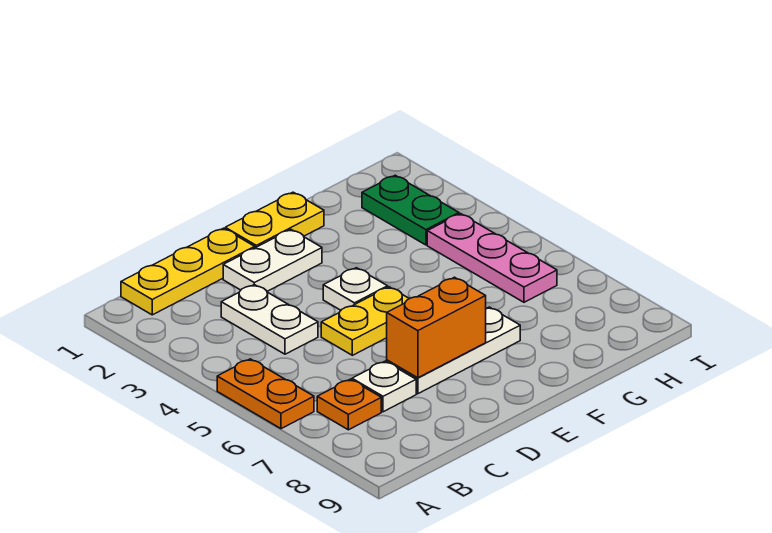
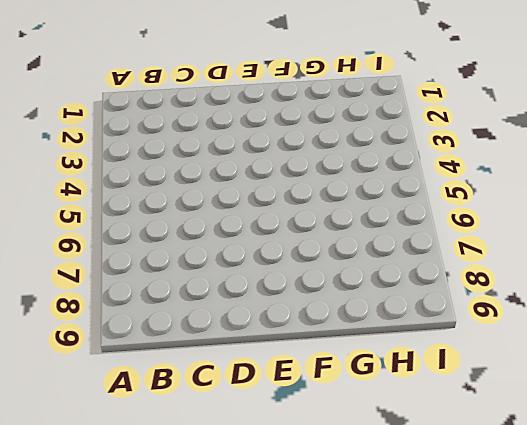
none -> orange 1x2 plate [217,359,314,429]
none -> yellow 1x3 plate [121,228,255,315]
none -> orange 1x1 plate [317,379,381,430]

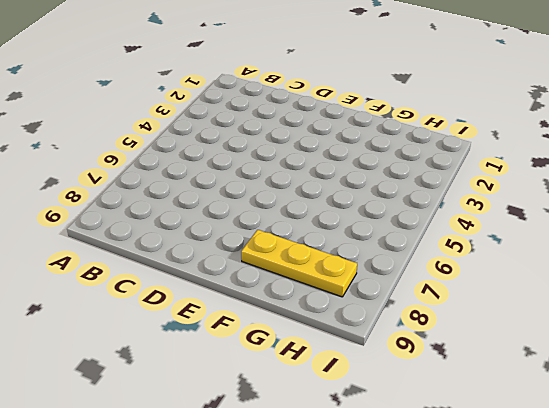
yellow 1x3 plate [241,230,357,297] -> yellow 1x3 plate moved to [121,228,255,315]
none -> orange 1x2 plate [217,359,314,429]
none -> orange 1x1 plate [317,379,381,430]
none -> white 1x2 plate [221,285,318,354]

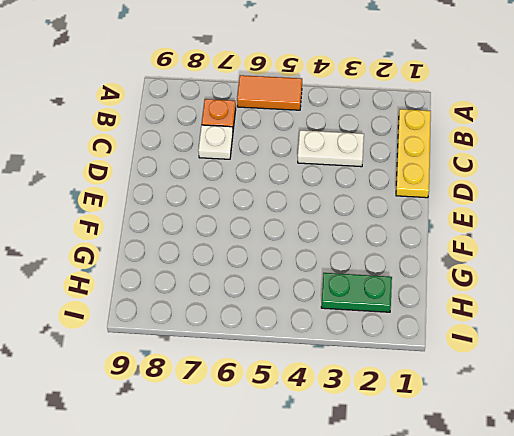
orange 1x2 tile [237,75,302,110] -> orange 1x2 plate [217,359,314,429]
none -> white 1x2 plate [223,230,322,291]
none -> yellow 1x2 plate [321,287,409,355]
none -> white 1x3 plate [387,307,520,394]

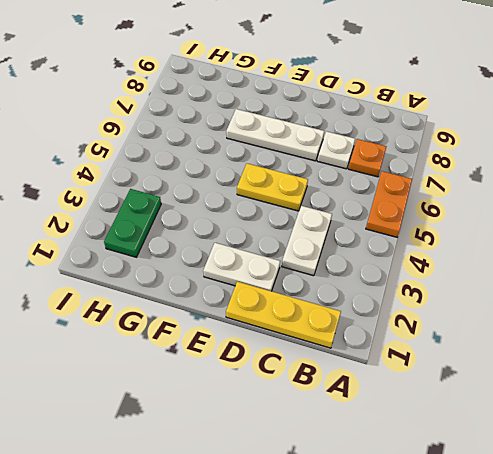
none -> yellow 1x2 plate [225,192,324,248]
none -> white 1x1 plate [323,268,388,310]
none -> pink 1x3 plate [427,214,557,302]

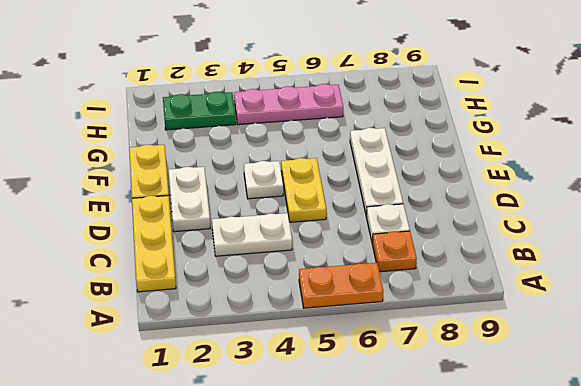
none -> orange 1x2 brick [387,277,486,378]

